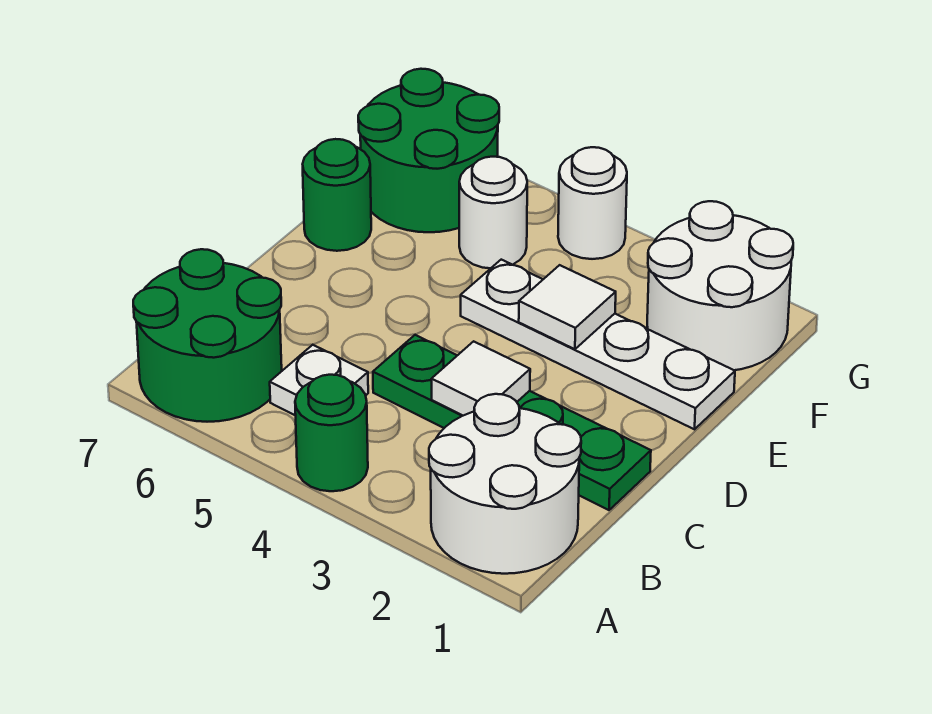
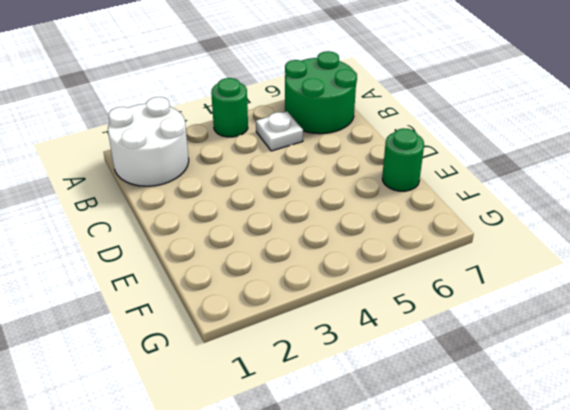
none -> green 1x4 plate [373,335,651,510]
none -> white 1x4 plate [461,260,735,429]
none -> white 2x2 round brick [647,201,793,370]

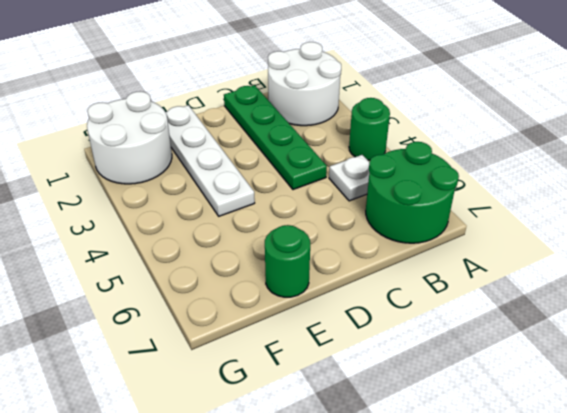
none -> white 1x1 round brick [459,157,527,268]
none -> green 2x2 round brick [358,69,499,232]
none -> white 1x1 round brick [558,147,627,259]

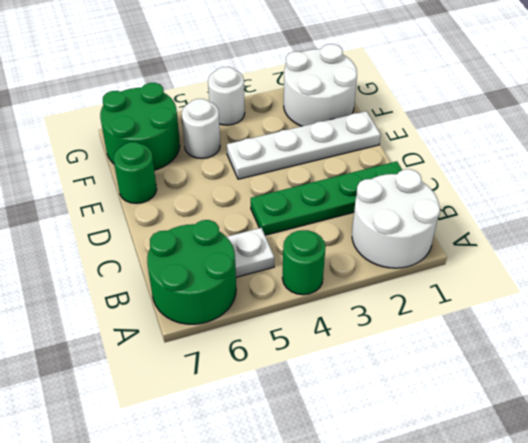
none -> white 1x1 tile [432,341,530,416]
none -> white 1x1 tile [519,265,616,349]

